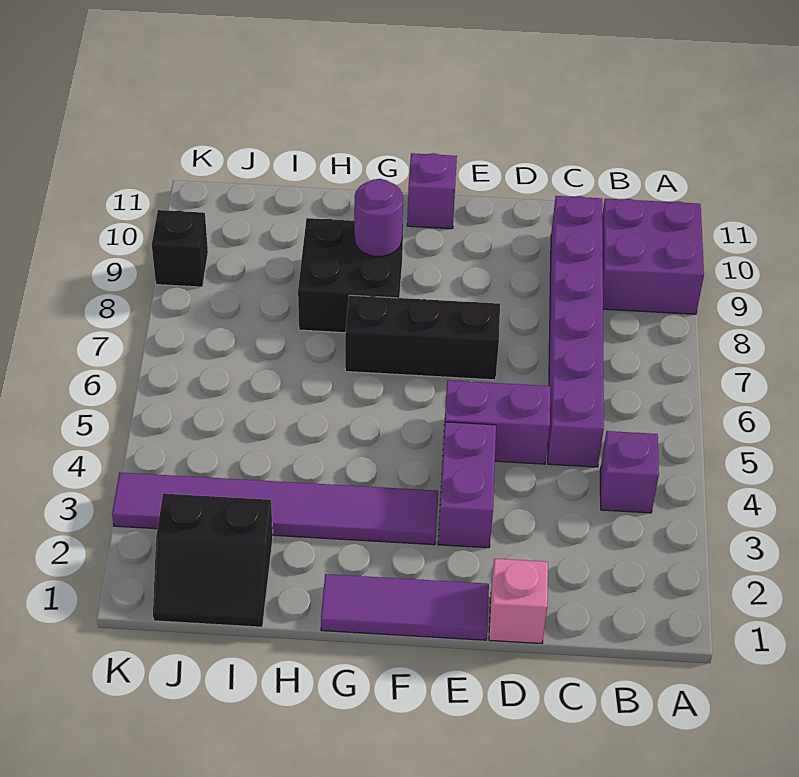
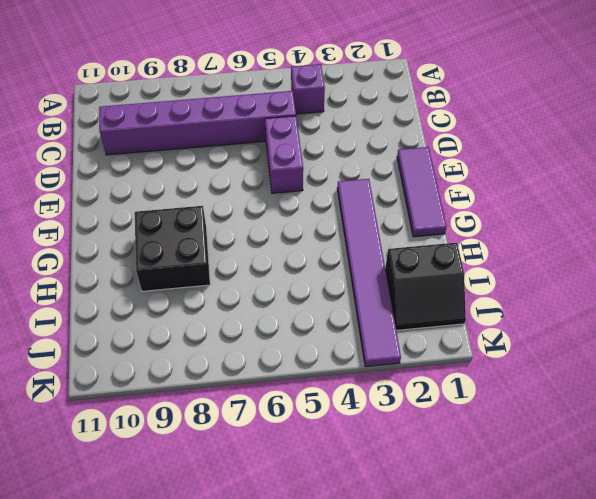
black 2x2 slope [385,243,466,330] -> black 2x2 slope turned to [153,494,273,627]
none -> purple 2x2 brick [602,199,704,314]
none -> pink 1x1 brick [489,559,548,644]
none -> purple 1x2 brick [438,422,496,548]

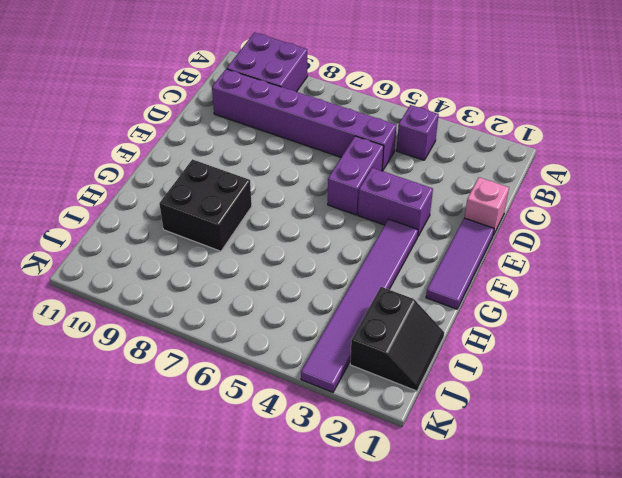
none -> black 1x3 brick [345,295,500,380]
none -> purple 1x1 brick [407,153,457,229]
none -> black 1x1 brick [152,210,208,287]

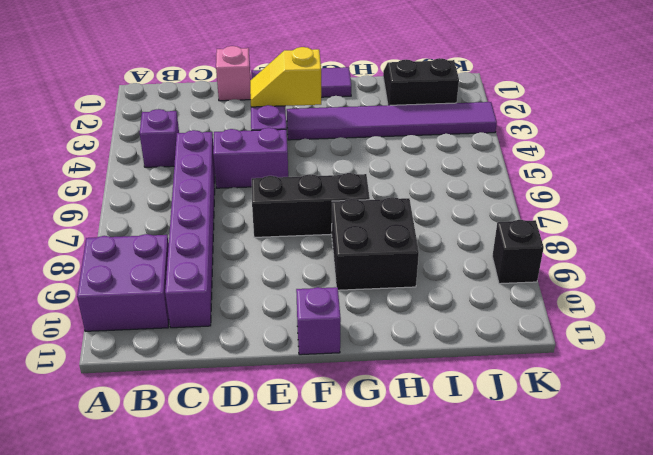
yellow 1x2 slope [250,47,321,107] -> none
none -> purple 1x1 round brick [354,179,403,257]

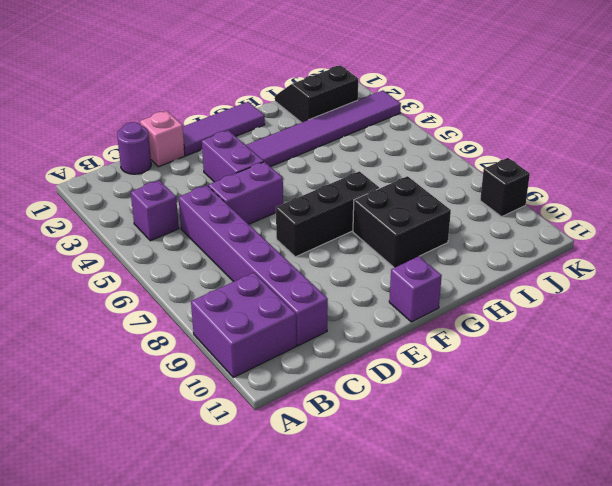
purple 1x1 round brick [117,122,151,174] -> purple 1x1 round brick moved to [354,179,403,257]

